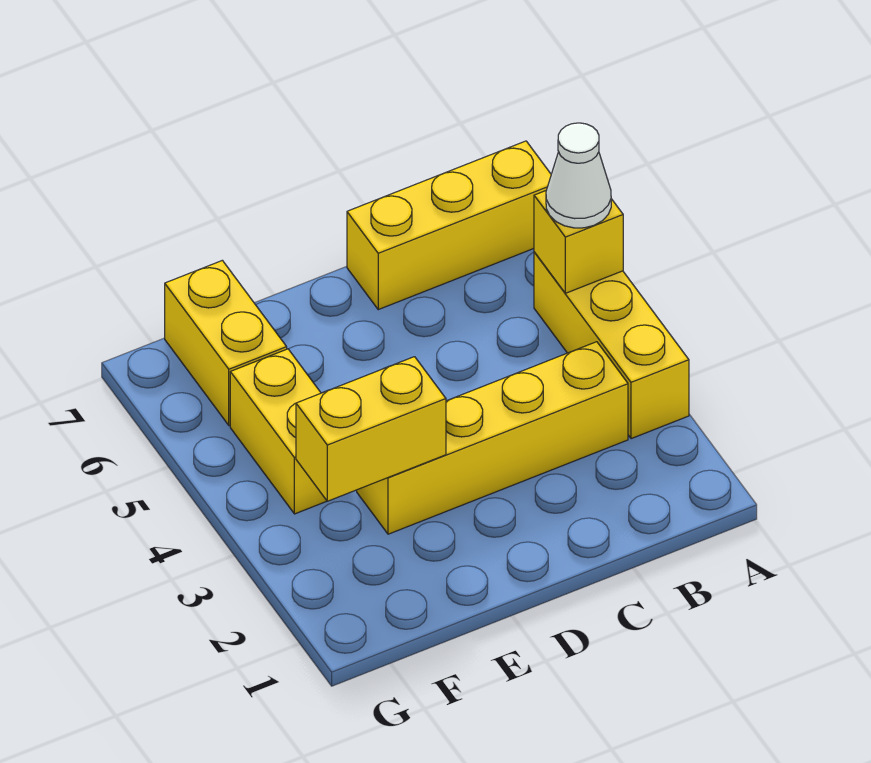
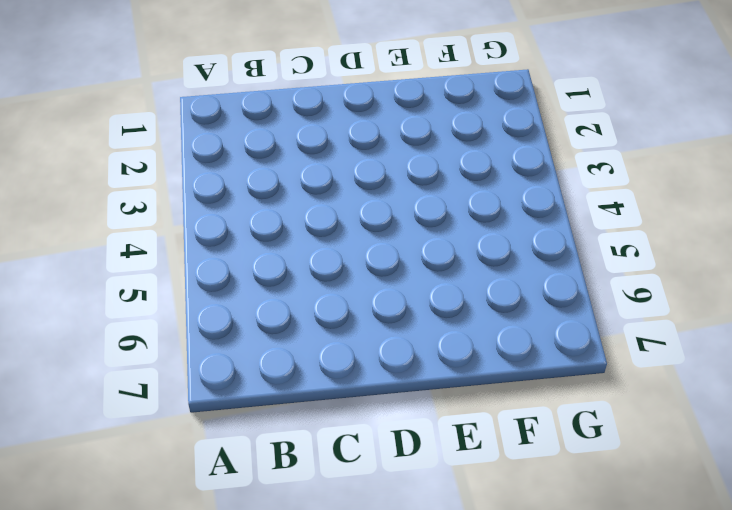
none -> yellow 1x3 brick [534,252,689,439]
none -> yellow 1x3 brick [347,141,551,310]

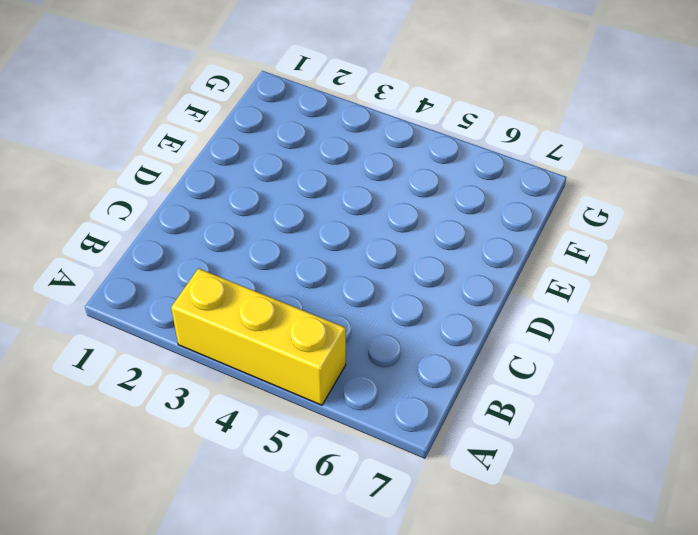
none -> yellow 1x3 brick [347,141,551,310]
none -> yellow 1x4 brick [357,342,628,534]

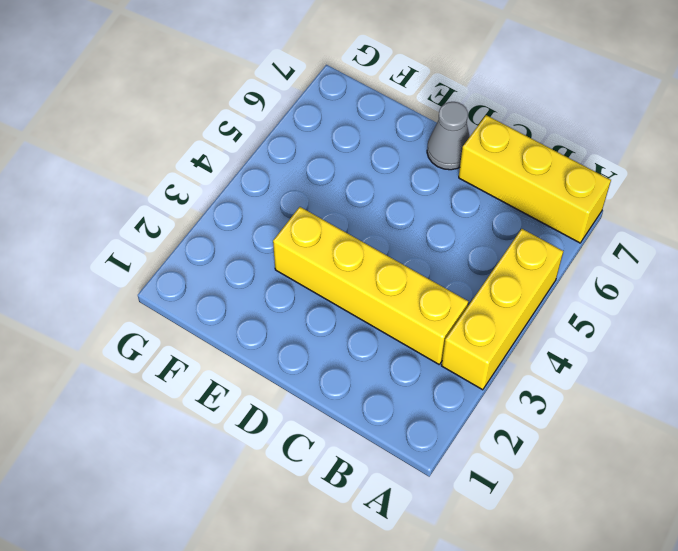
grey 1x1 cone [427,102,470,170] -> none
none -> yellow 1x2 brick [230,349,327,514]
none -> yellow 1x2 brick [165,260,287,425]

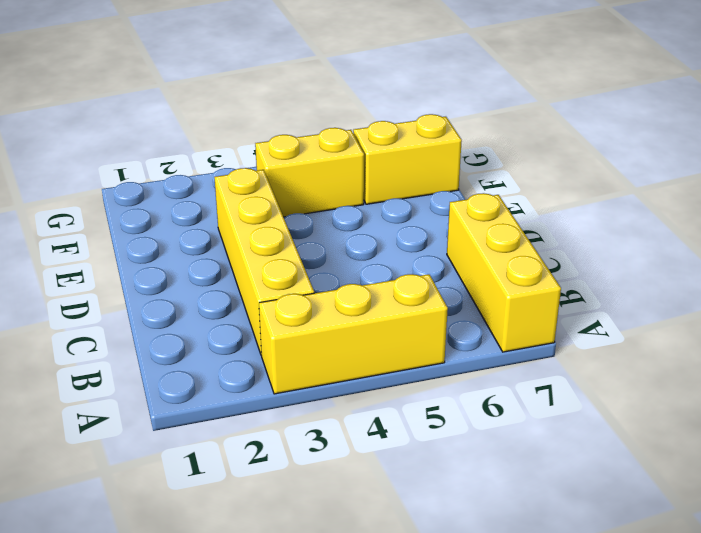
none -> yellow 1x1 brick [534,191,623,293]
none -> yellow 1x2 brick [296,357,446,501]

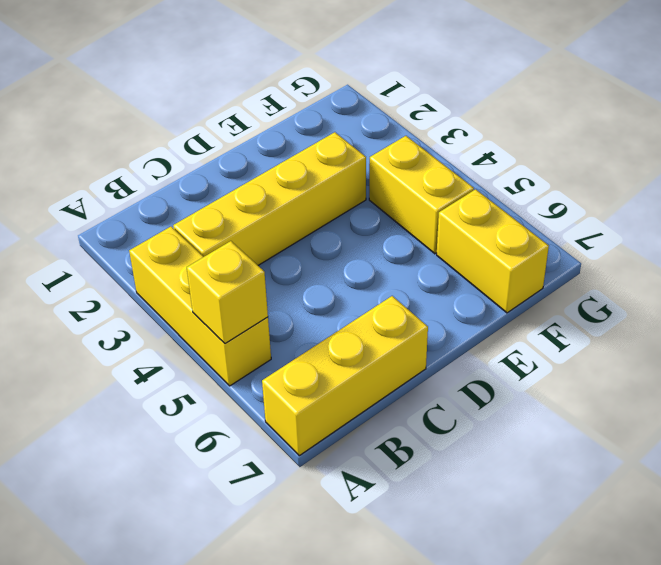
none -> yellow 1x2 brick [296,357,446,501]
none -> white 1x1 cone [546,123,611,228]

